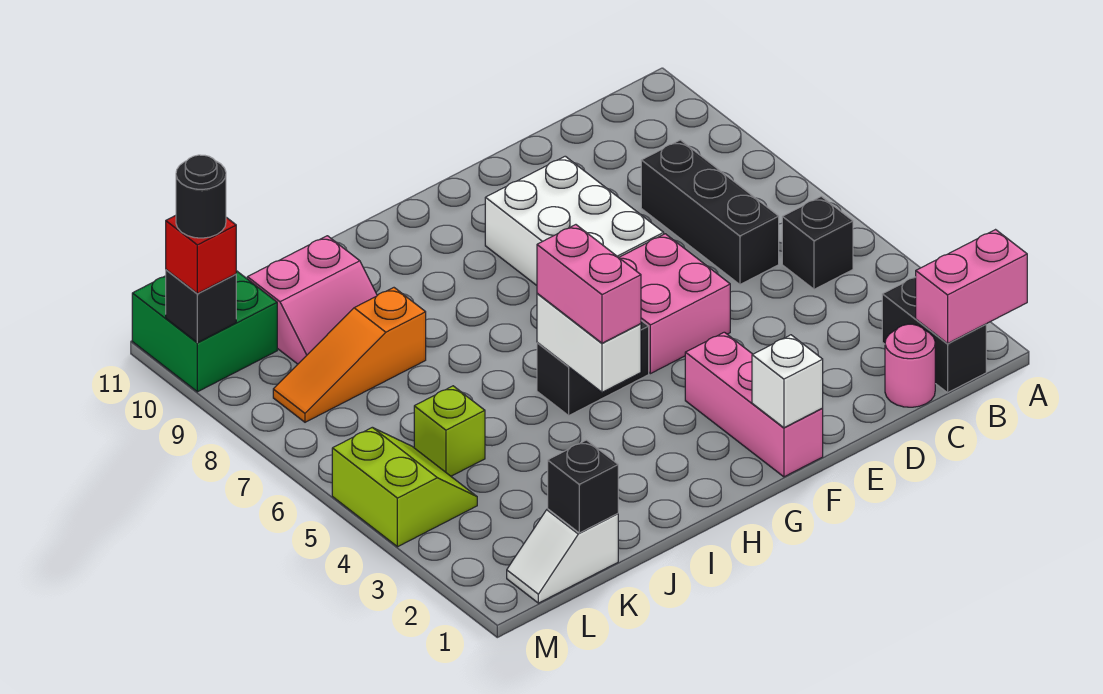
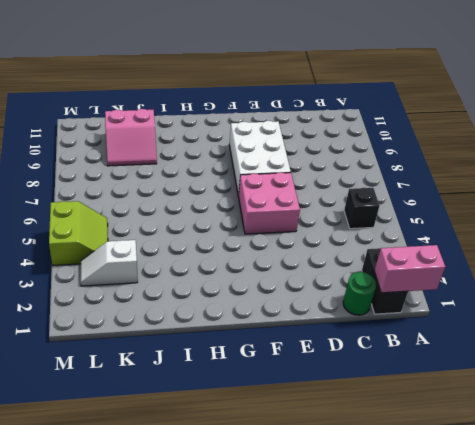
green 1x1 round brick [343,272,377,315] -> pink 1x1 round brick [885,324,935,407]
white 1x2 slope [81,240,138,286] -> white 1x2 slope moved to [507,509,618,603]
none -> black 1x3 brick [641,140,779,284]
none -> pink 1x3 brick [685,332,823,477]
none -> black 1x2 brick [537,321,649,415]

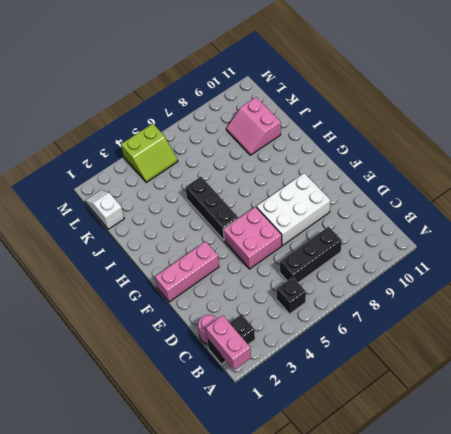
black 1x3 brick [185,177,239,240] -> black 1x2 brick [537,321,649,415]
none -> orange 1x3 slope [273,288,426,422]
none -> lime 1x1 brick [414,386,485,476]
none -> green 2x2 brick [132,271,277,392]

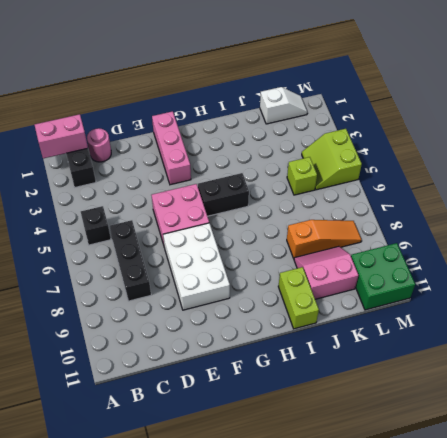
lime 1x2 brick [278,267,319,329] -> none
none -> white 1x1 brick [752,335,823,428]
none -> white 1x2 brick [537,293,641,392]
none -> black 1x1 brick [548,440,618,533]

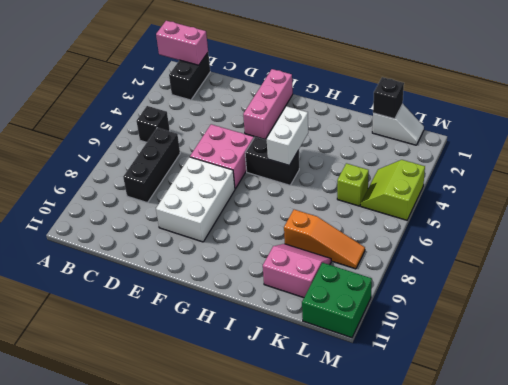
none -> pink 1x1 round brick [885,324,935,407]
none -> white 1x1 brick [752,335,823,428]
none -> black 1x1 brick [166,270,236,343]

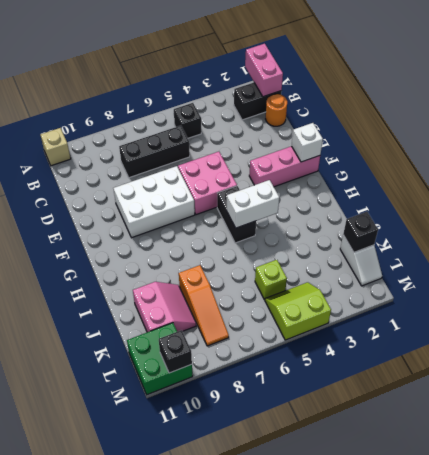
tan 1x1 brick [40,128,71,166] -> none
orange 1x1 round brick [266,94,287,126] -> pink 1x1 round brick [885,324,935,407]
none -> pink 1x2 brick [537,225,641,343]
none -> red 1x1 brick [166,215,236,294]
none -> black 1x1 round brick [176,155,226,238]

